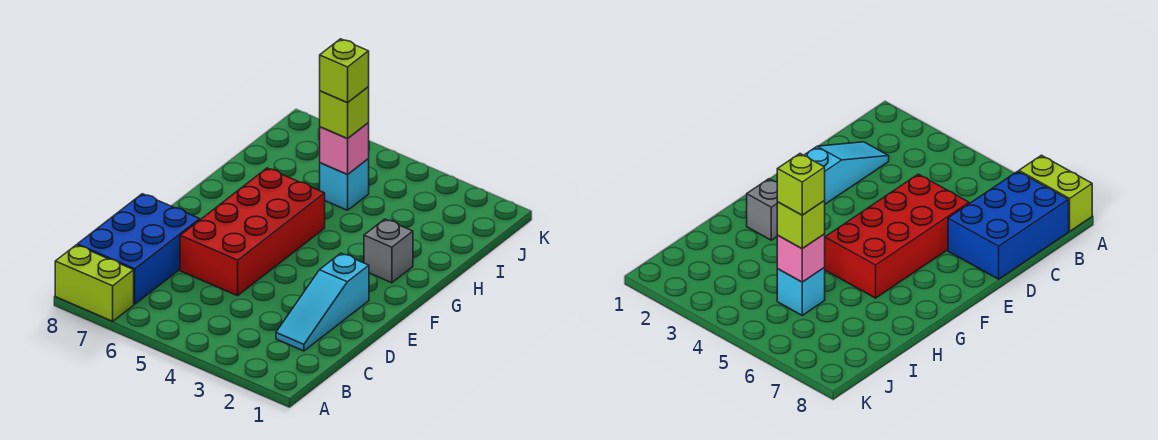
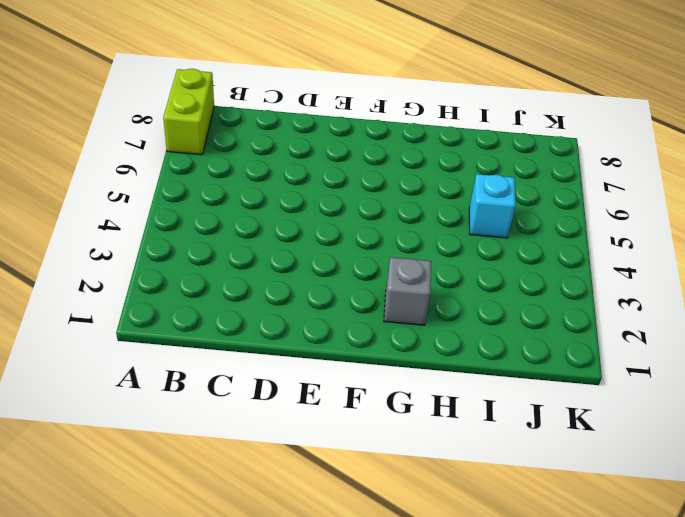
none -> blue 2x3 brick [77,194,200,304]
none -> cyan 1x3 slope [276,253,369,351]

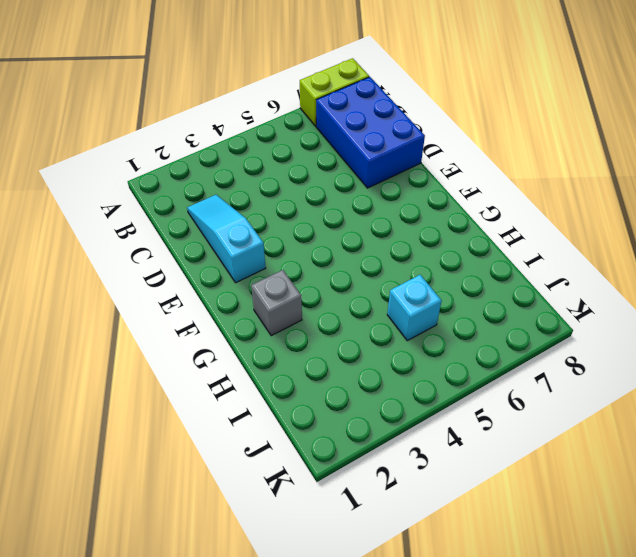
none -> red 2x4 brick [180,168,325,296]
none -> pink 1x1 brick [320,123,369,175]

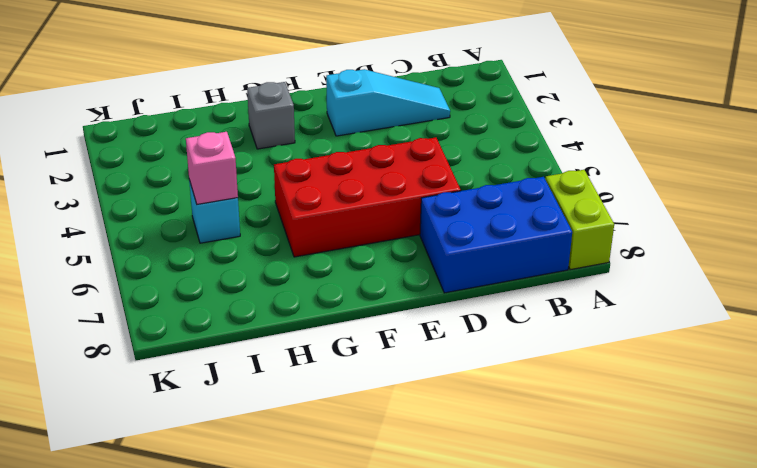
none -> lime 1x1 brick [320,87,369,139]
none -> lime 1x1 brick [320,39,369,103]

